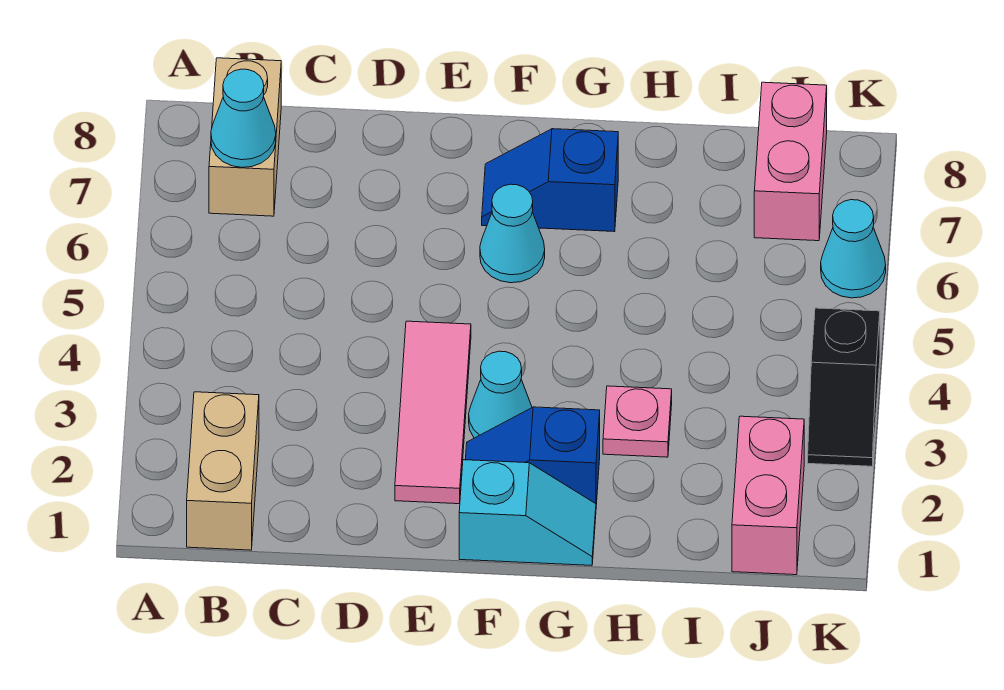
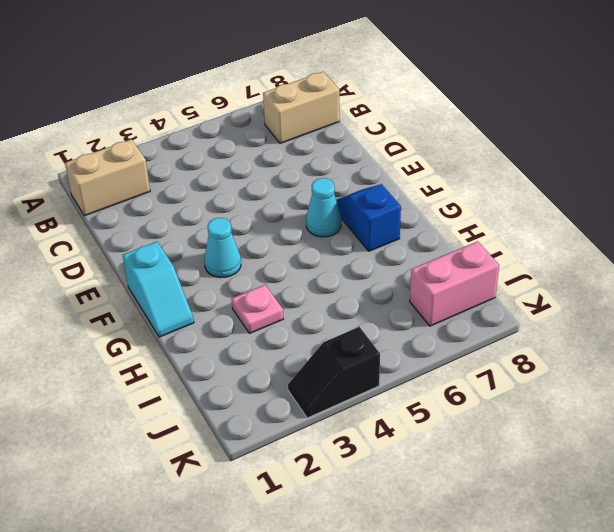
none -> pink 1x3 tile [395,321,471,504]
none -> blue 1x2 slope [465,407,600,505]
none -> pink 1x2 brick [732,416,804,575]

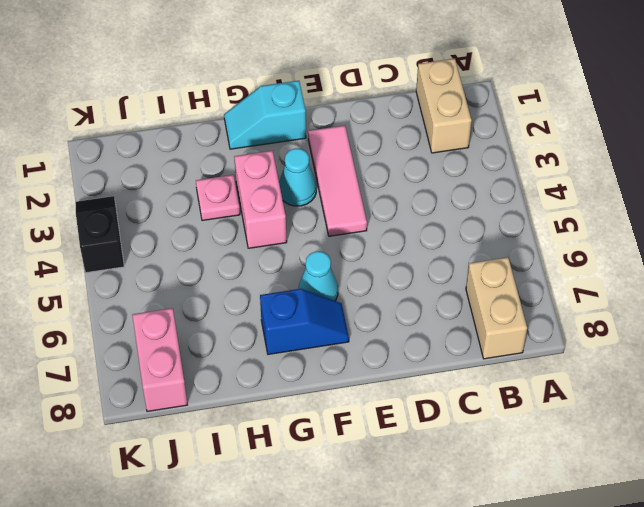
pink 1x2 brick [234,151,287,248] -> pink 1x2 brick moved to [732,416,804,575]
none -> blue 1x2 slope [465,407,600,505]
none -> cyan 1x1 cone [821,200,886,298]
none -> cyan 1x1 cone [211,69,276,167]

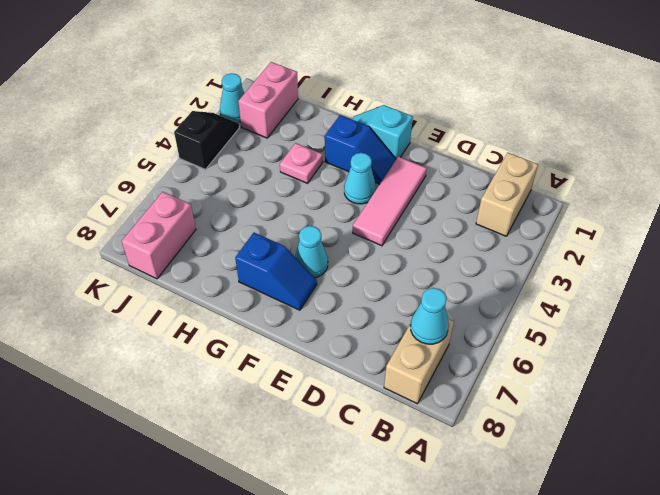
cyan 1x1 cone [220,73,244,123] -> cyan 1x1 cone moved to [821,200,886,298]

